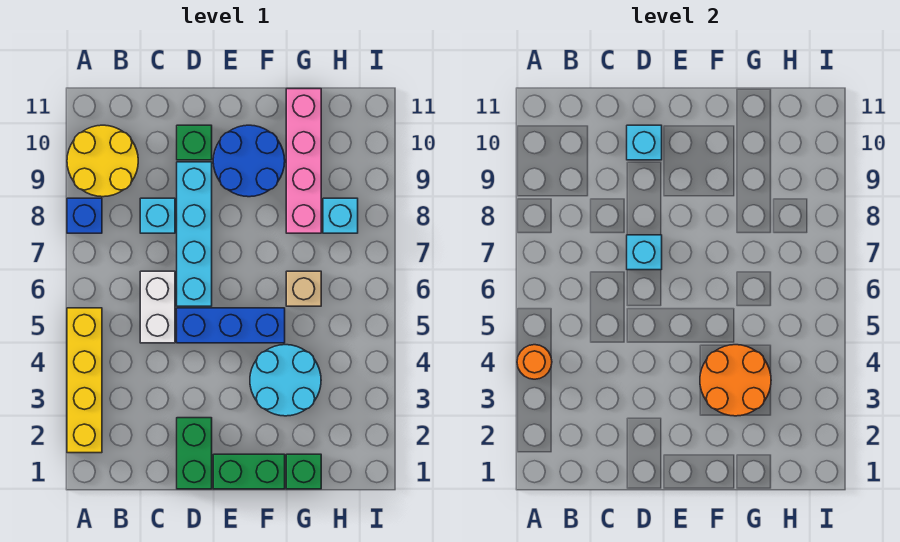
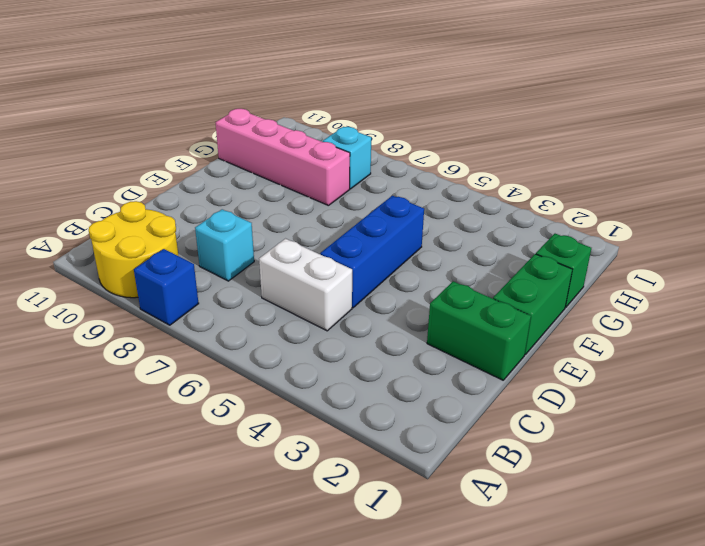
none -> yellow 1x4 brick [67,308,102,453]
none -> cyan 1x4 brick [177,162,212,306]
none -> green 1x1 brick [177,125,212,160]

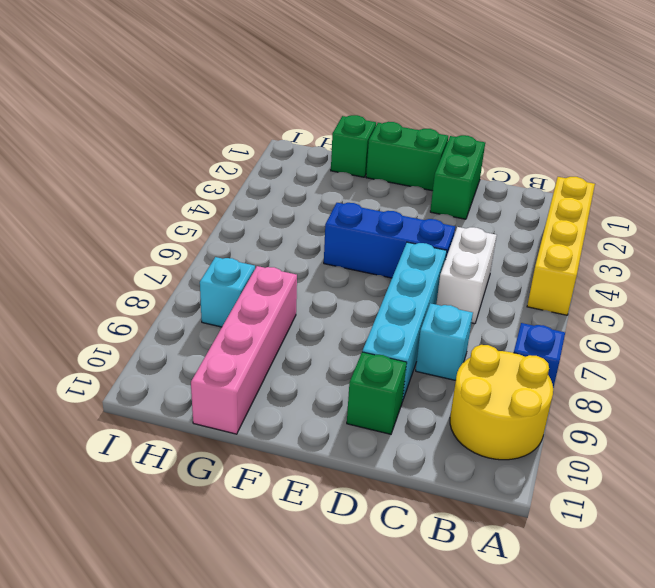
none -> blue 2x2 round brick [213,125,285,197]
none -> cyan 2x2 round brick [250,345,321,416]
none -> tan 1x1 brick [286,271,321,306]

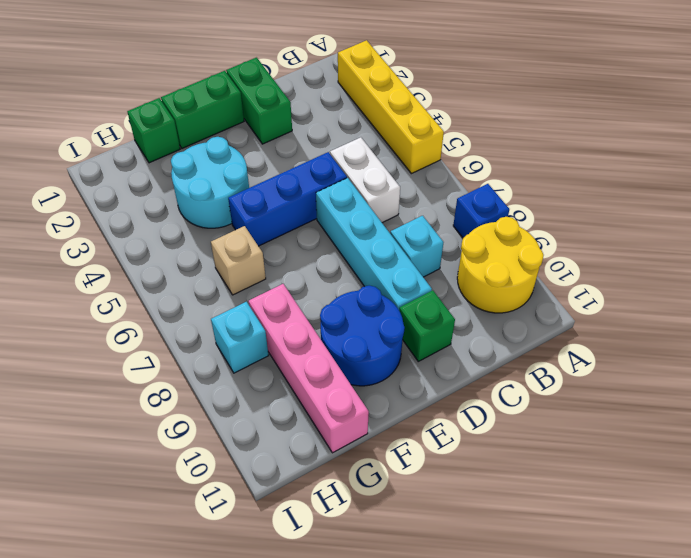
none -> orange 1x1 round brick [517,345,552,379]
none -> cyan 1x1 brick [627,235,662,270]
none -> cyan 1x1 brick [627,125,662,160]

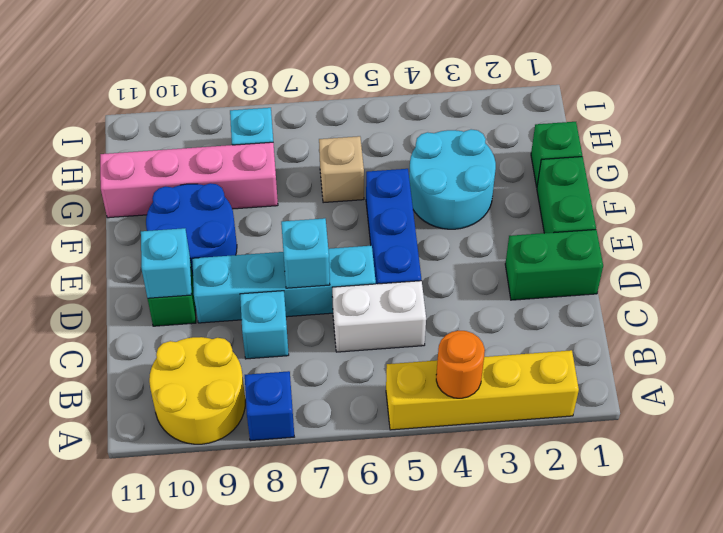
none -> orange 2x2 round brick [700,345,771,416]

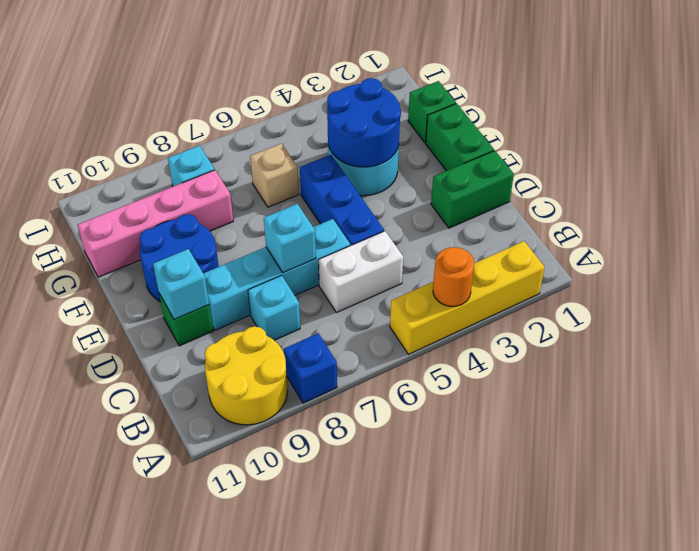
blue 2x2 round brick [327,78,401,167] -> orange 2x2 round brick [700,345,771,416]

